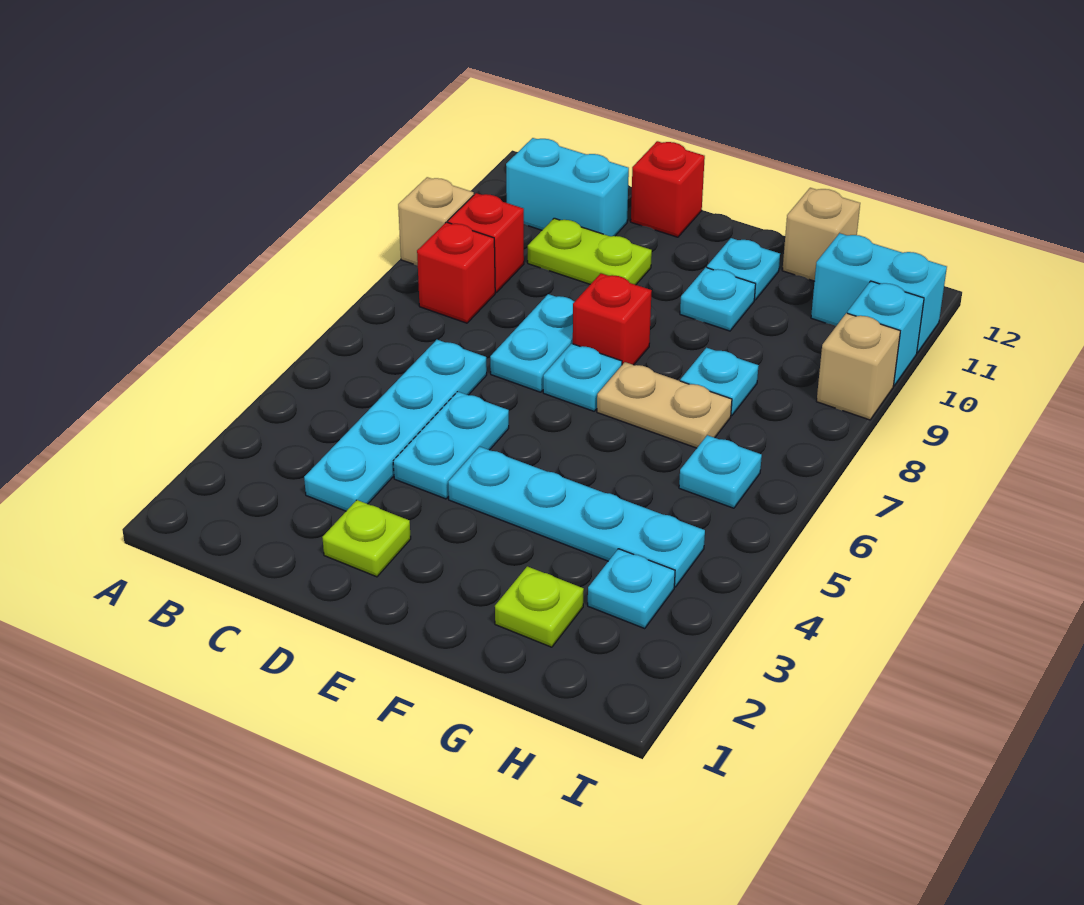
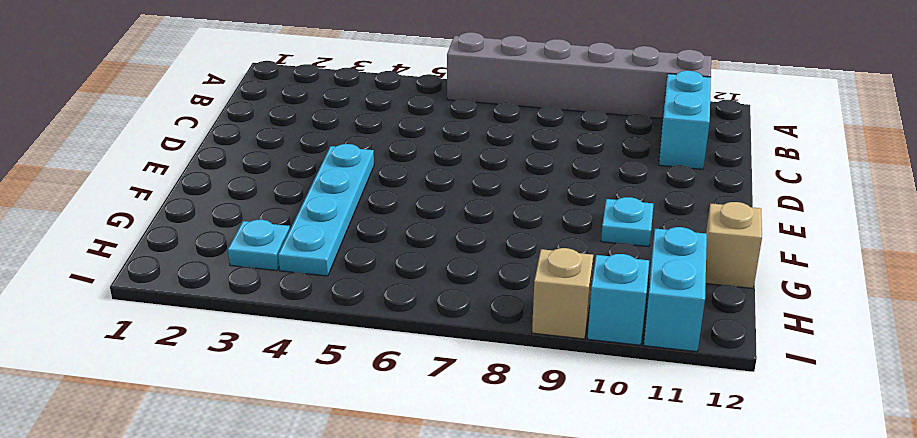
grey 1x6 brick [447,32,711,118] -> tan 1x1 brick [398,177,474,266]
none -> red 1x1 brick [417,222,495,323]
none -> red 1x1 brick [448,193,524,292]
none -> cyan 1x4 plate [304,340,487,511]

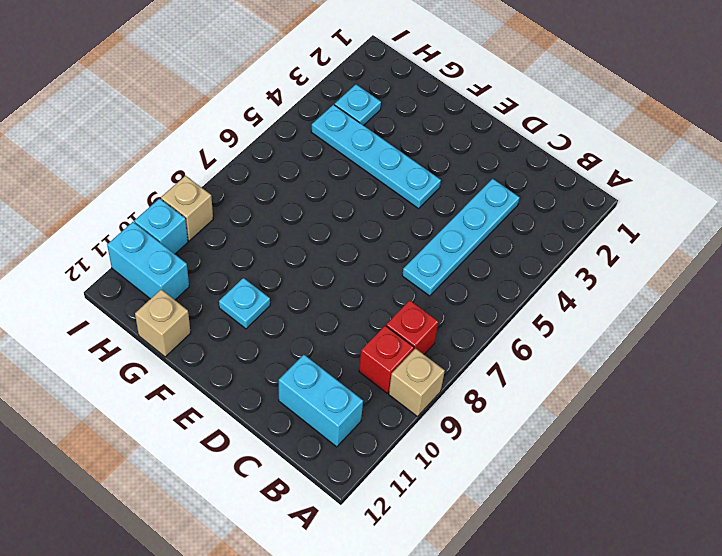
none -> lime 1x2 plate [528,218,652,285]
none -> lime 1x1 plate [322,500,411,577]
none -> cyan 1x2 plate [393,392,509,499]

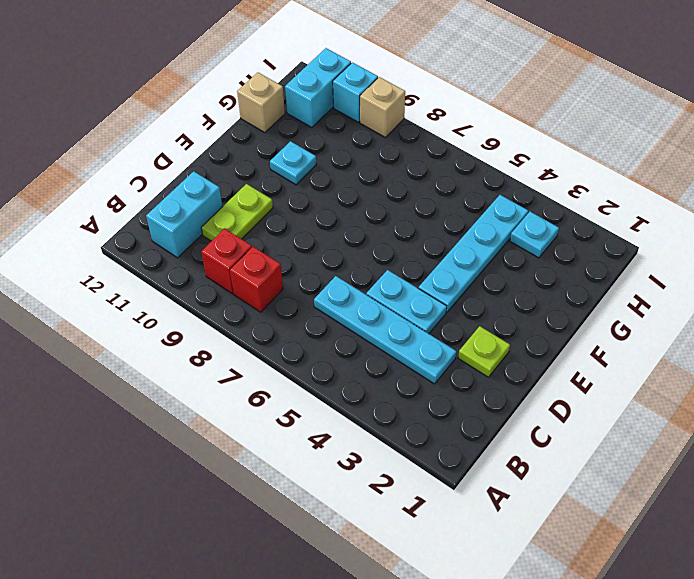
none -> tan 1x1 brick [398,177,474,266]
none -> cyan 1x2 plate [490,294,574,392]
none -> red 1x1 brick [631,141,705,237]

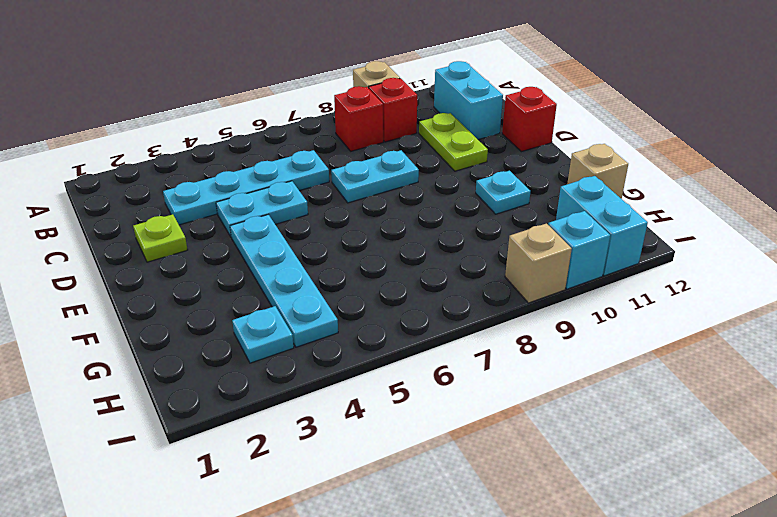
none -> cyan 1x1 plate [543,344,622,411]
none -> red 1x1 brick [573,273,652,365]
none -> tan 1x2 plate [597,362,732,448]

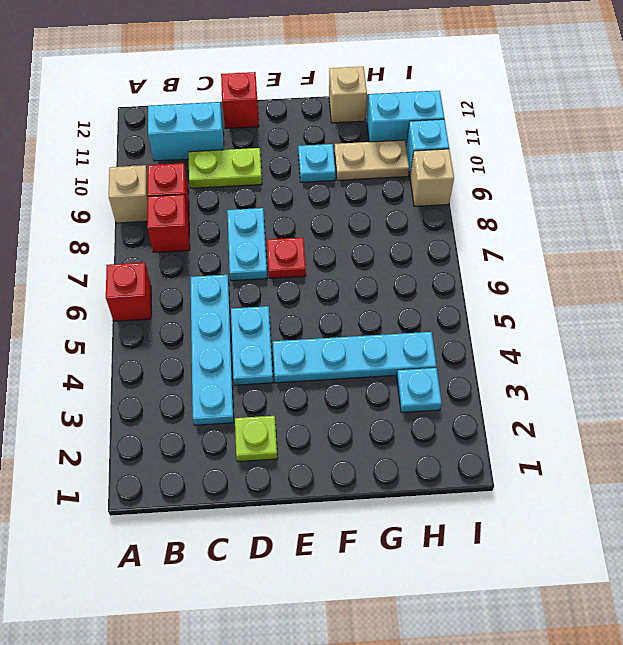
red 1x1 brick [106,263,151,321] -> red 1x1 brick moved to [573,273,652,365]
red 1x1 plate [267,238,306,278] -> cyan 1x1 plate [543,344,622,411]
tan 1x2 plate [334,140,409,180] -> tan 1x2 plate moved to [597,362,732,448]
none -> cyan 1x1 plate [707,238,780,300]
none -> lime 1x1 plate [495,566,584,647]
none -> cyan 1x1 plate [680,348,759,416]

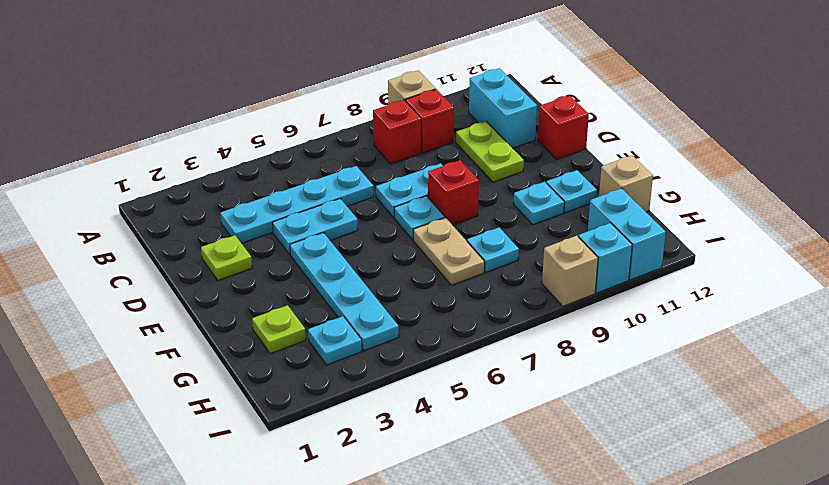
none -> cyan 1x1 plate [679,435,762,508]

